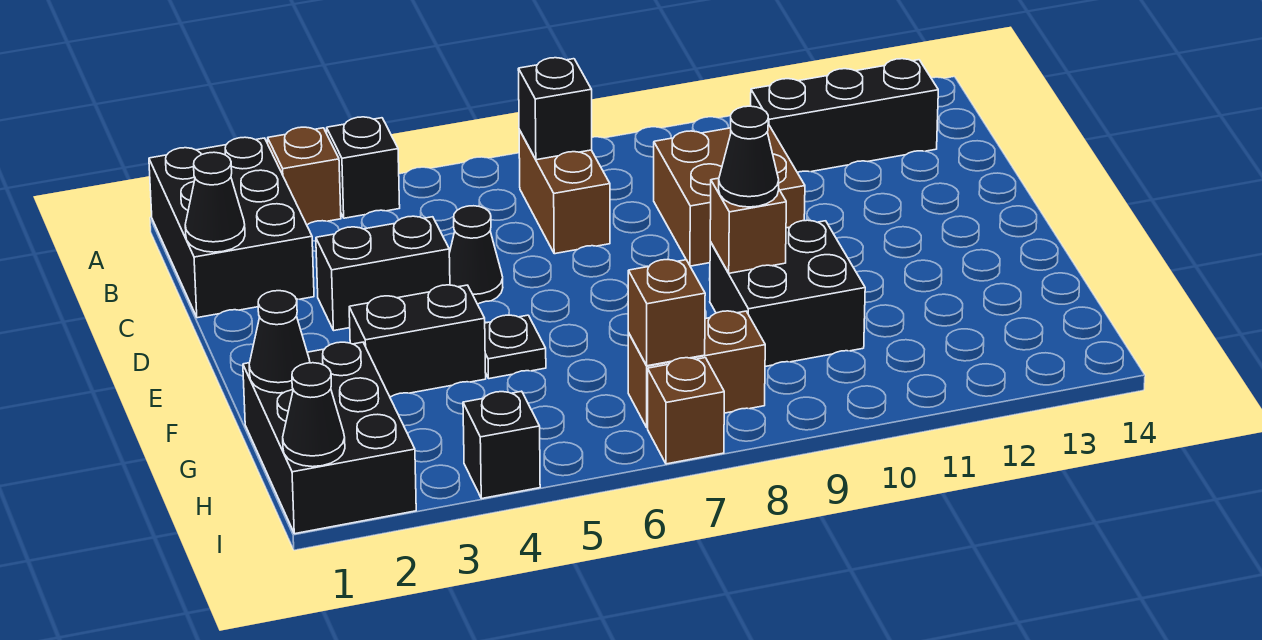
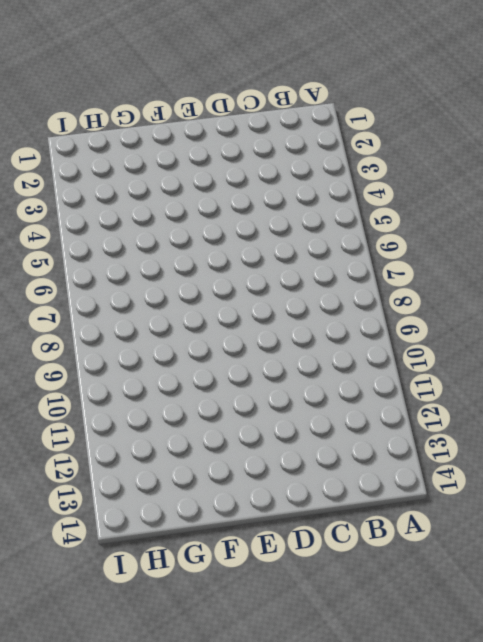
none -> black 2x3 brick [149,137,314,318]
none -> brown 1x1 brick [268,127,341,225]
none -> black 1x1 brick [327,117,400,218]

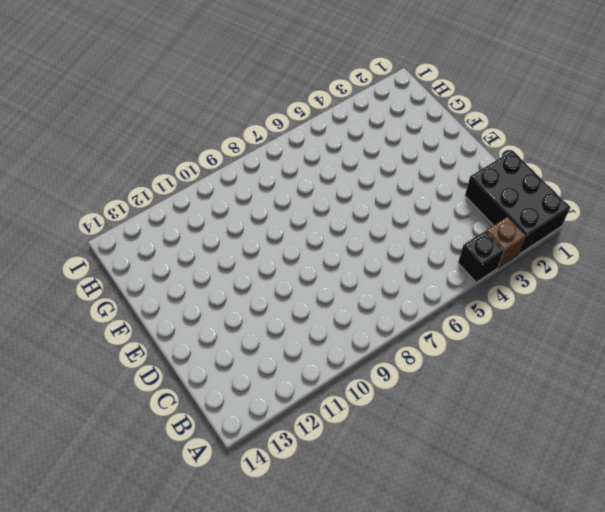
none -> brown 1x2 brick [519,130,610,254]
none -> black 1x3 brick [751,59,938,172]
none -> brown 2x2 brick [654,124,805,266]

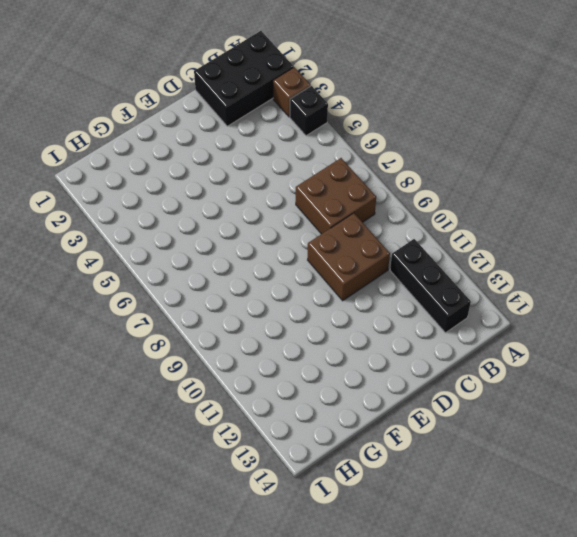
brown 2x2 brick [296,158,376,234] -> brown 1x2 brick [519,130,610,254]
none -> black 1x2 brick [316,216,450,330]
none -> black 1x1 cone [449,206,503,304]
none -> black 1x2 brick [349,285,486,397]

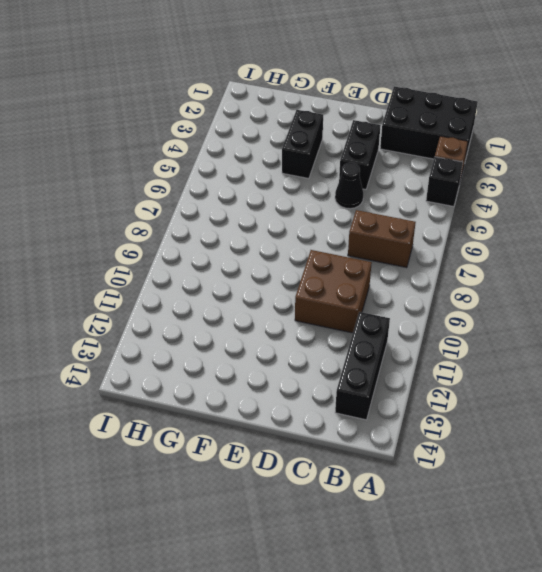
none -> black 1x1 plate [485,315,546,379]
none -> black 2x2 brick [710,220,865,366]
none -> black 2x3 brick [243,342,416,534]

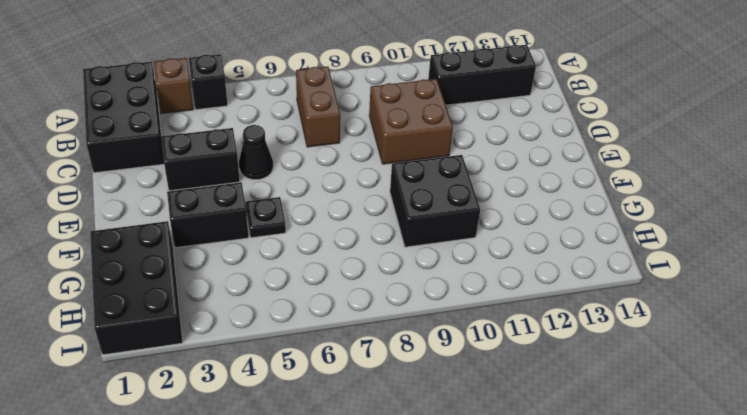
none -> brown 1x2 brick [628,311,765,428]
none -> black 1x1 brick [463,391,540,499]
none -> brown 1x1 brick [648,358,724,464]

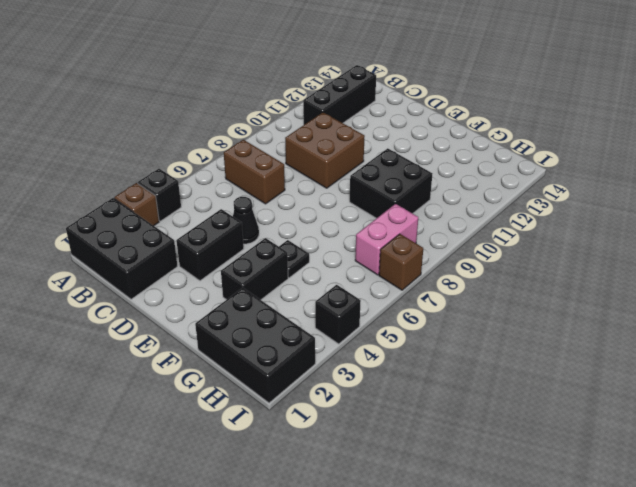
pink 1x2 brick [355,204,418,275] -> brown 1x2 brick [628,311,765,428]
none -> black 1x1 brick [518,58,592,160]
none -> black 1x1 cone [185,152,245,252]
none -> brown 1x1 brick [710,178,786,273]

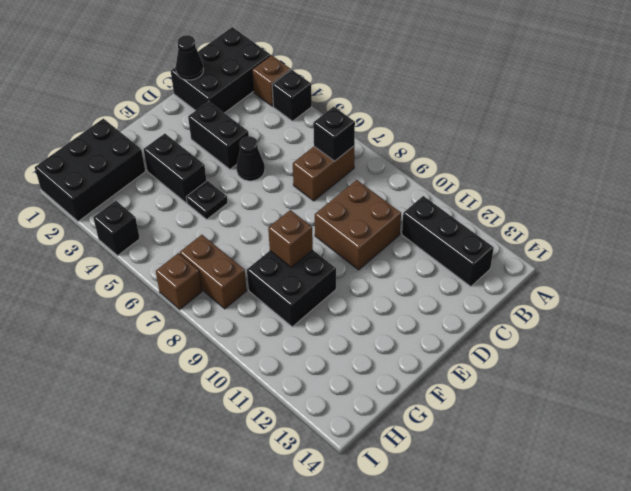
none -> black 1x1 cone [249,291,310,393]
none -> brown 1x1 brick [628,260,705,366]
none -> black 1x1 cone [283,363,345,467]

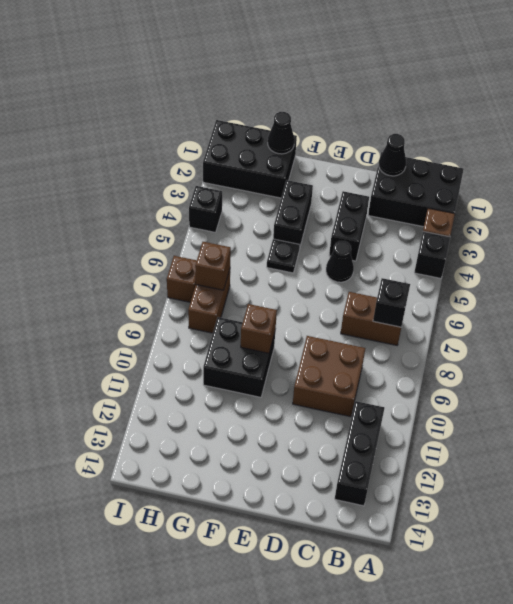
none -> black 1x1 cone [283,363,345,467]
none -> black 1x1 cone [719,106,779,207]

